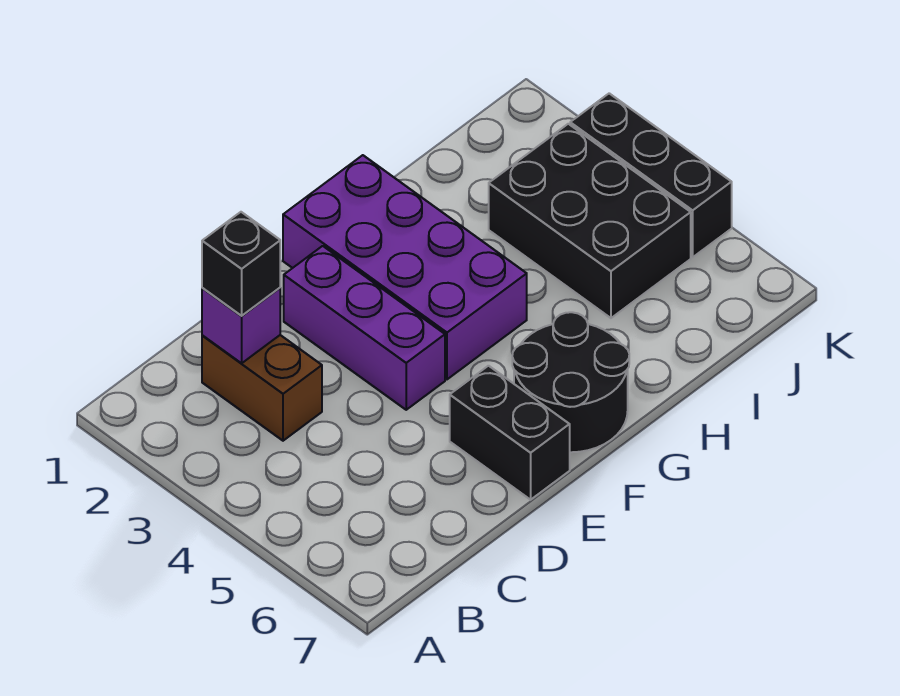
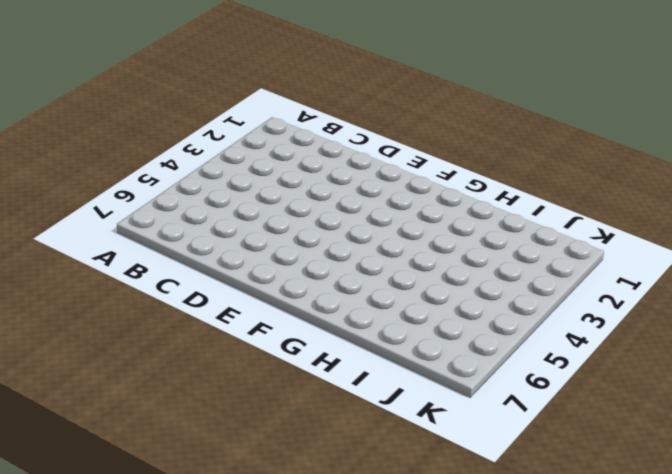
none -> brown 1x2 brick [202,335,322,441]
none -> purple 1x3 brick [284,246,445,410]

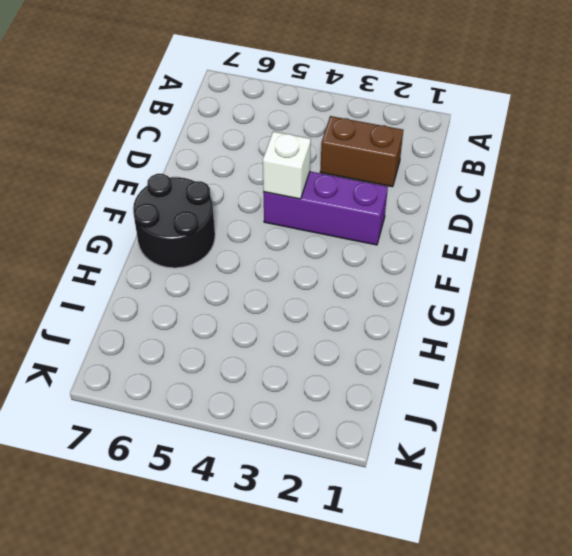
white 1x1 brick [263,131,311,199] -> none
none -> black 1x2 brick [450,366,570,500]
none -> purple 2x4 brick [283,155,527,379]

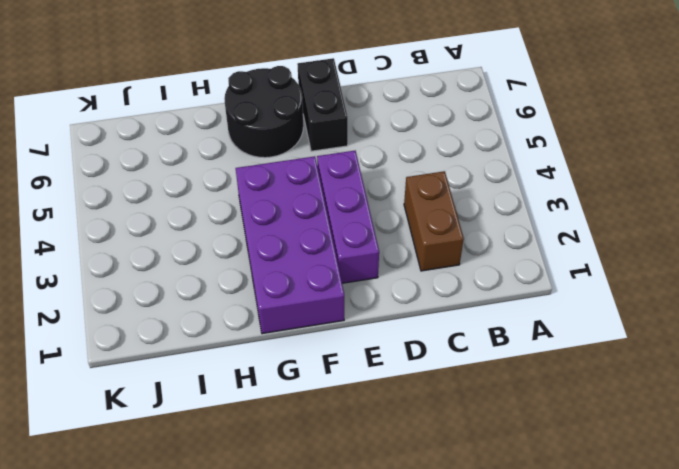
none -> black 2x3 brick [489,124,691,318]
none -> black 1x3 brick [570,93,732,257]

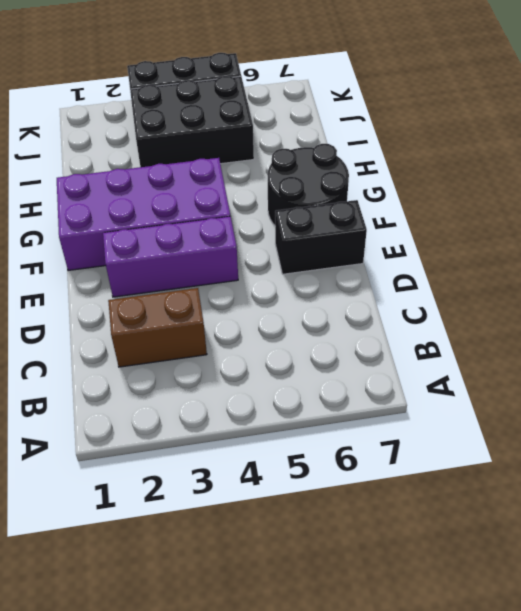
none -> purple 1x1 brick [202,288,280,363]
none -> black 1x1 brick [202,212,280,316]

